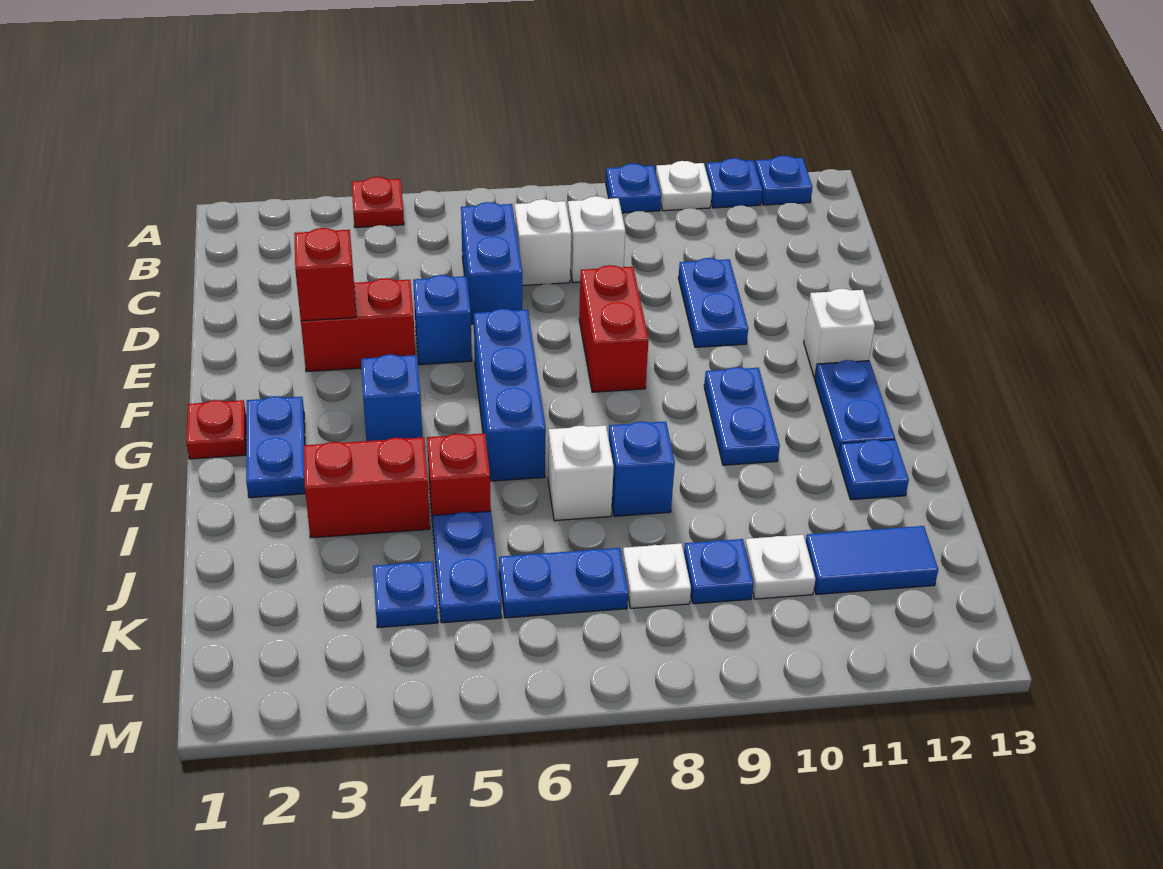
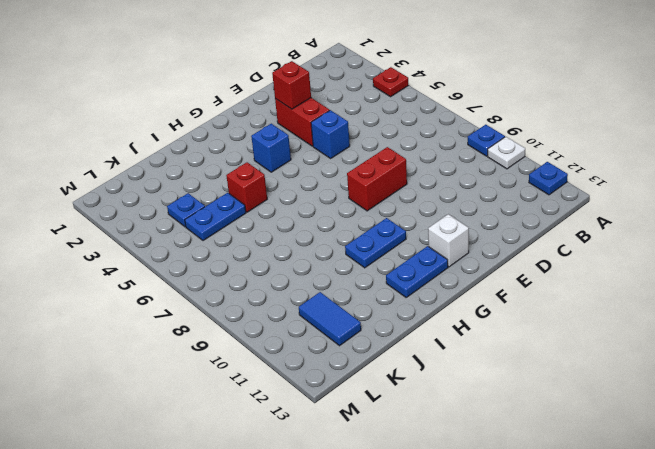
none -> blue 1x1 plate [706,158,762,208]
none -> blue 1x2 brick [461,202,522,324]
none -> white 1x1 brick [515,199,571,286]
none -> white 1x1 brick [568,196,625,283]

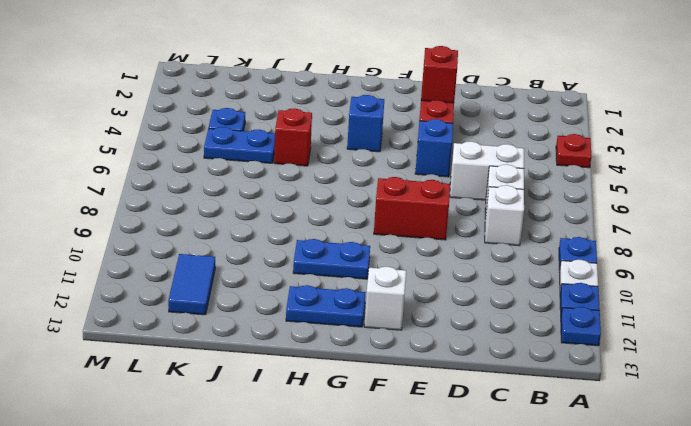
white 1x2 brick [450,141,524,200] -> blue 1x2 brick [461,202,522,324]
none -> blue 1x2 plate [678,258,748,347]
none -> blue 1x3 brick [474,309,546,481]
none -> red 1x1 plate [186,400,246,459]
none -> blue 1x2 plate [246,396,305,498]

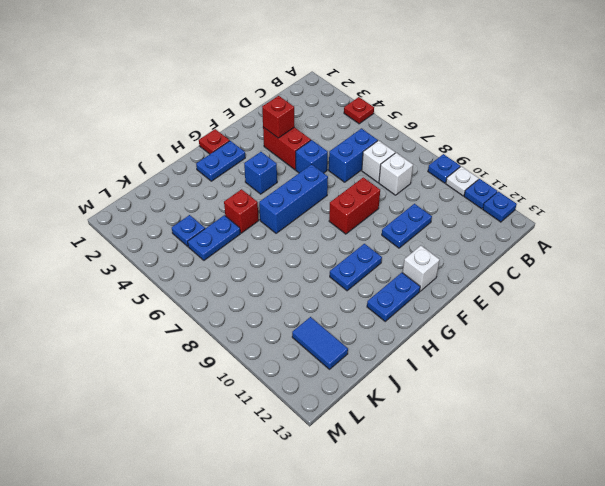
none -> red 1x2 brick [304,437,430,538]
none -> white 1x1 brick [548,425,614,521]
none -> blue 1x1 brick [609,421,675,516]
none -> blue 1x1 plate [838,440,909,500]

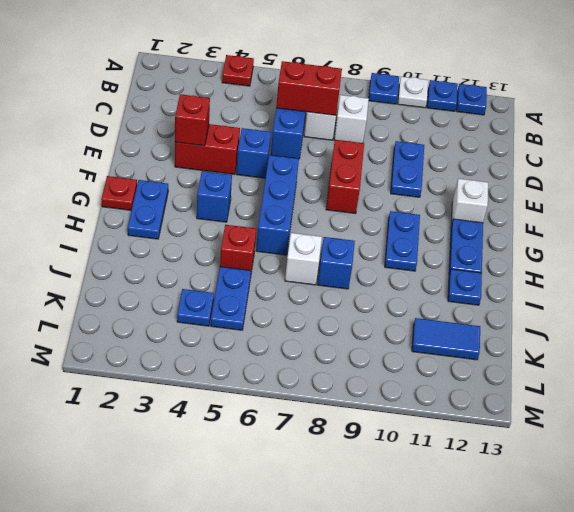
red 1x2 brick [276,61,342,115] -> red 1x2 brick moved to [304,437,430,538]
none -> blue 1x2 plate [499,548,628,618]
none -> white 1x1 plate [623,543,691,608]
none -> blue 1x1 plate [684,539,754,604]
none -> white 1x1 plate [745,535,816,599]

